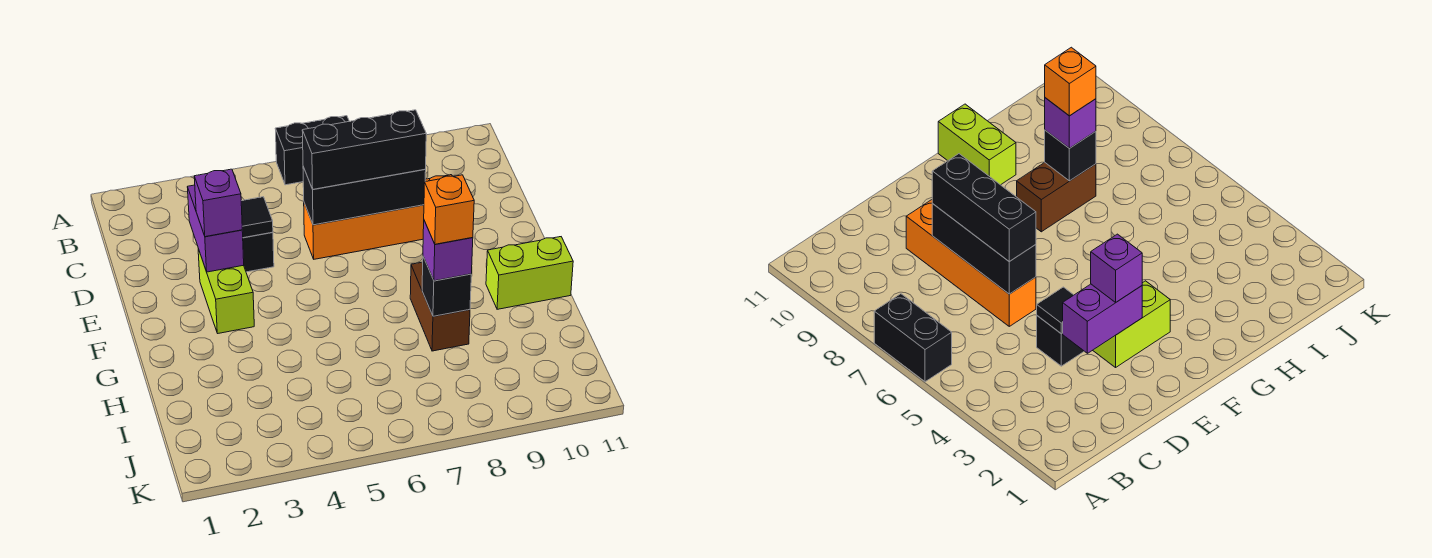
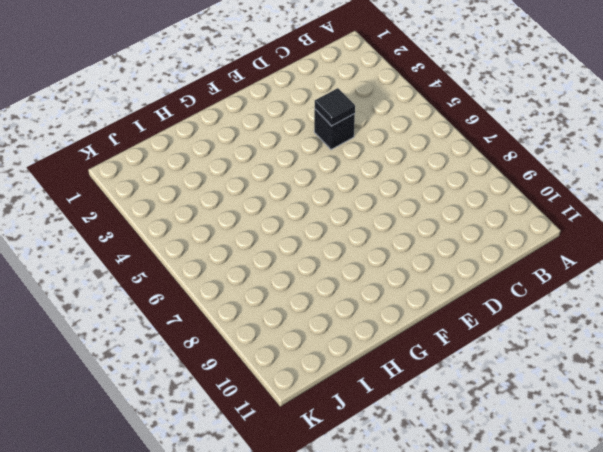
none -> black 1x2 brick [275,116,349,185]
none -> orange 1x4 brick [304,175,452,259]
none -> lime 1x2 brick [198,249,254,333]

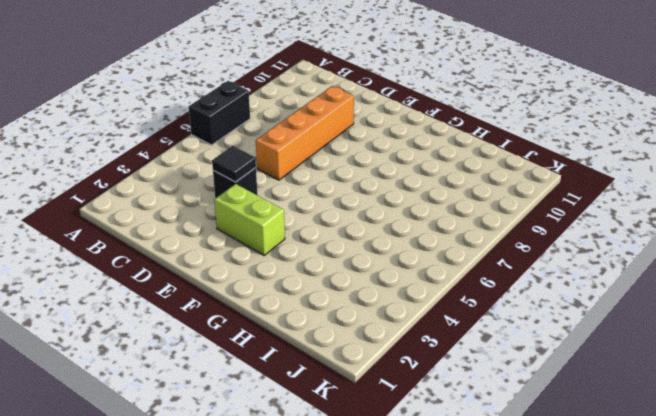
none -> brown 1x2 brick [410,262,470,351]
none -> lime 1x2 brick [486,237,573,309]
none -> purple 1x2 brick [188,185,244,272]

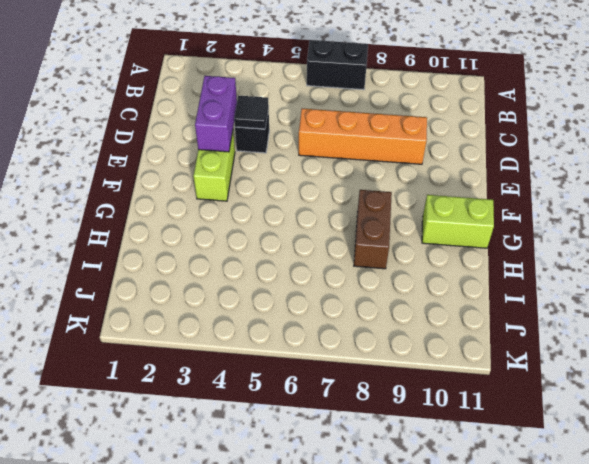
none -> black 1x3 brick [303,167,426,225]
none -> black 1x1 brick [422,257,471,316]
none -> black 1x3 brick [302,110,426,189]

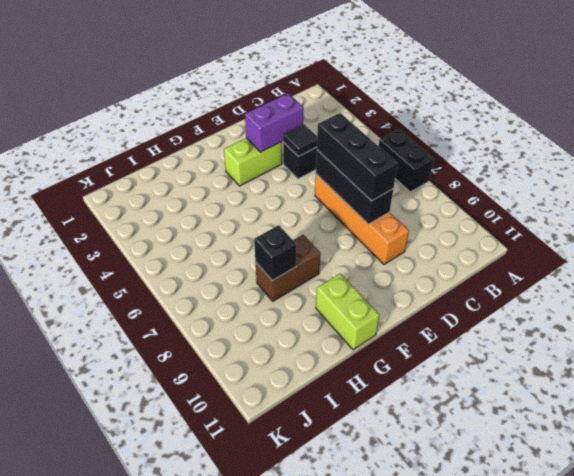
none -> purple 1x1 brick [194,169,242,237]
none -> purple 1x1 brick [423,221,473,281]
none -> orange 1x1 brick [424,175,474,244]

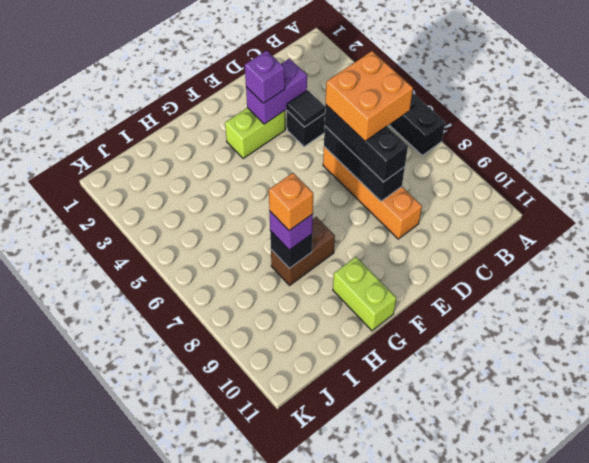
orange 2x2 brick [326,51,413,141] -> none

